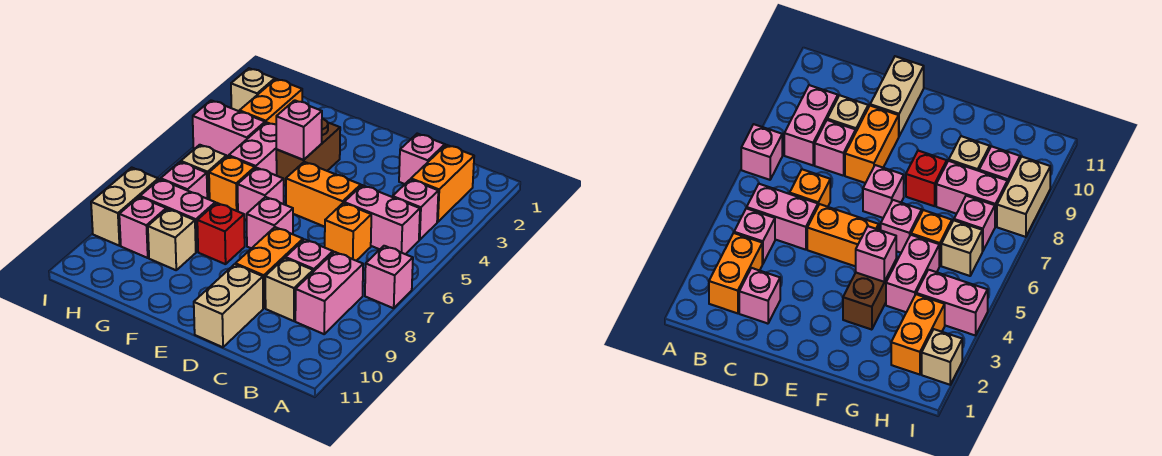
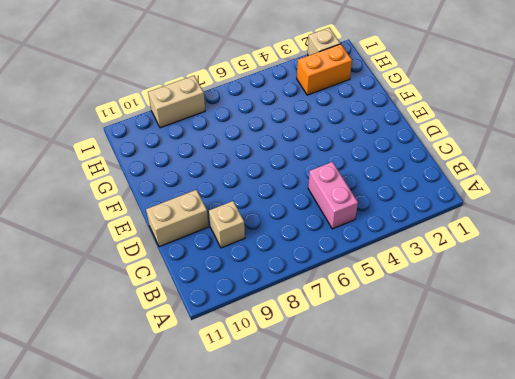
none -> pink 1x1 brick [365,246,413,308]
none -> orange 1x2 brick [411,145,474,222]
none -> pink 1x1 brick [393,179,438,240]

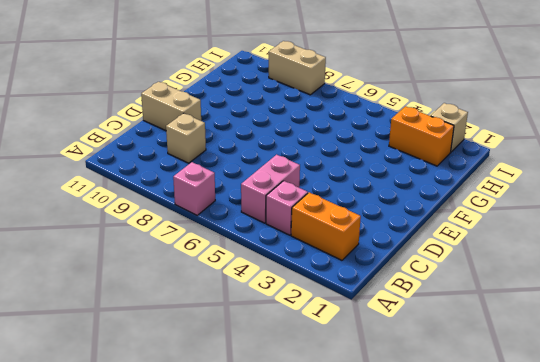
none -> pink 1x2 brick [295,252,363,334]
none -> pink 1x1 brick [399,134,445,184]
none -> orange 1x1 brick [325,203,371,261]

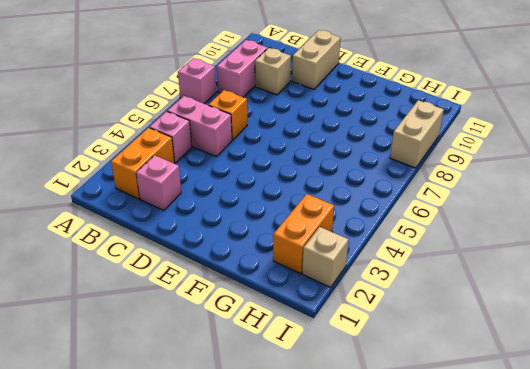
none -> pink 1x1 brick [286,239,333,272]
none -> orange 1x2 brick [286,162,361,227]
none -> orange 1x2 brick [235,227,303,308]

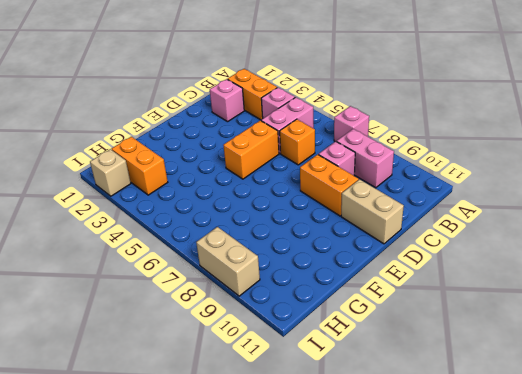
none -> tan 1x1 brick [265,258,313,321]
none -> pink 1x1 brick [247,197,293,248]
none -> brown 1x2 brick [276,119,340,186]

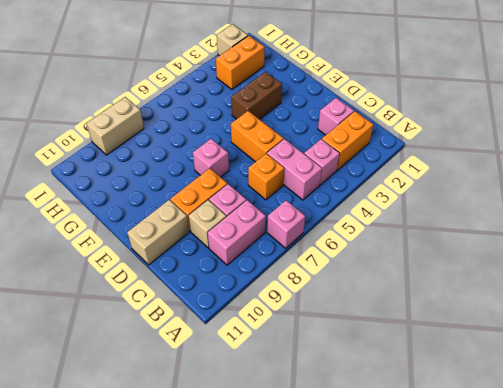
none -> pink 1x1 brick [238,168,284,220]
none -> red 1x1 brick [197,203,245,264]
none -> pink 1x2 brick [229,122,277,176]

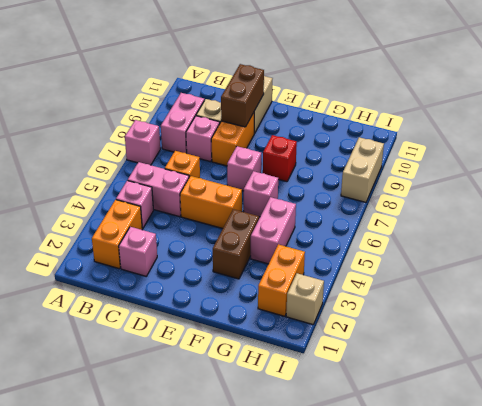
brown 1x2 brick [221,64,264,127] -> none
none -> orange 1x1 brick [209,156,255,211]
none -> pink 1x2 brick [140,179,215,252]
none -> tan 1x1 brick [148,209,196,270]

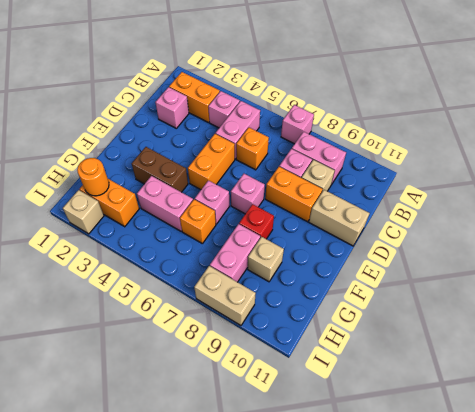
orange 1x1 round brick [77,158,109,196] -> none
none -> pink 1x2 brick [193,100,265,157]
none -> tan 1x1 brick [181,145,226,200]
none -> pink 1x1 brick [161,162,207,199]

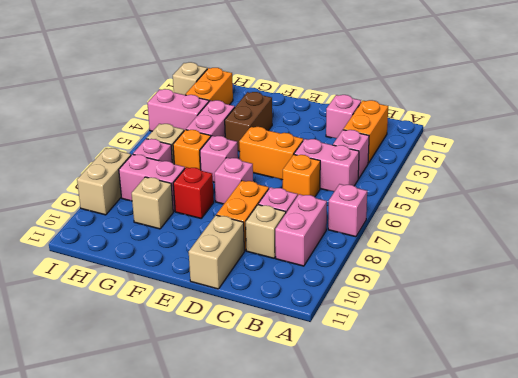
none -> pink 1x1 brick [119,197,166,258]
none -> pink 1x1 brick [276,100,322,160]

